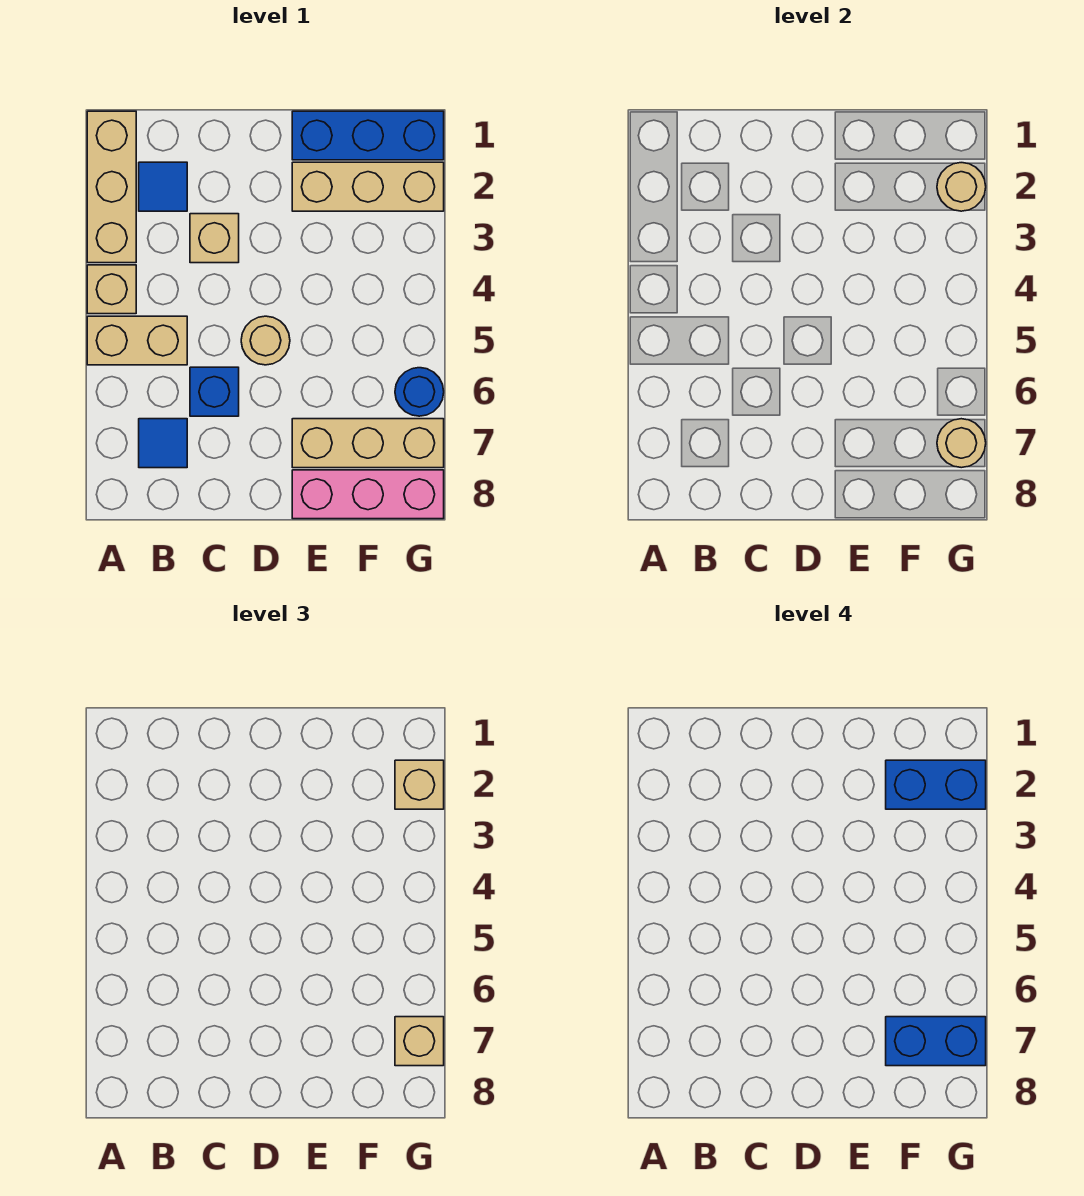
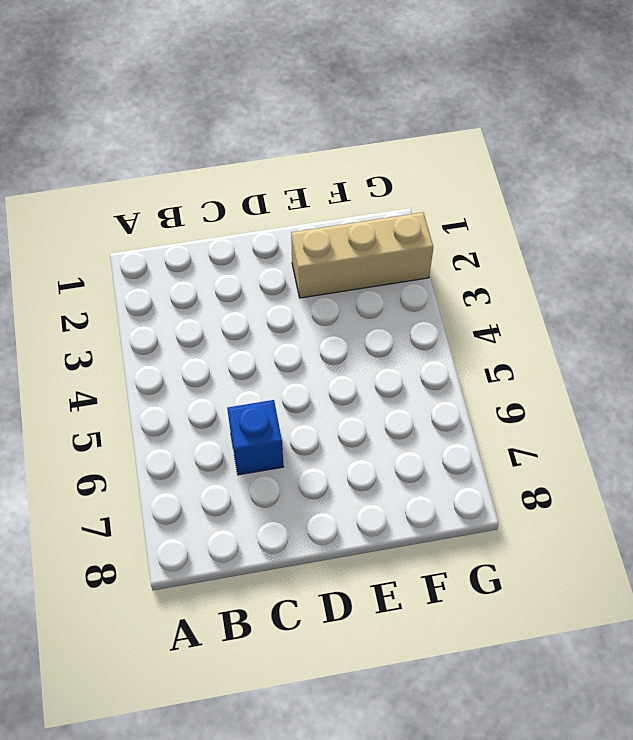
none -> tan 1x3 brick [87,111,136,263]
none -> tan 1x1 brick [87,265,136,314]
none -> tan 1x2 brick [87,316,187,365]

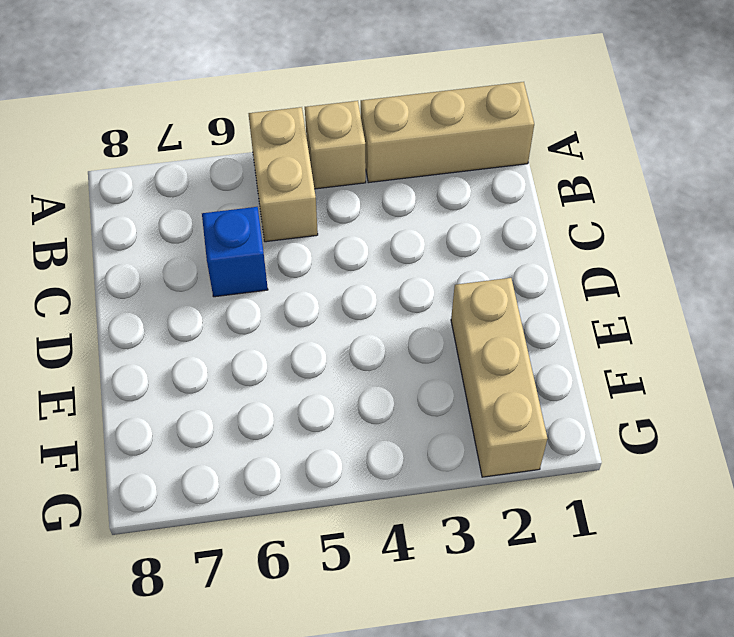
none -> blue 1x1 tile [139,162,187,211]
none -> blue 1x1 tile [139,419,187,468]
none -> tan 1x1 brick [190,214,239,263]

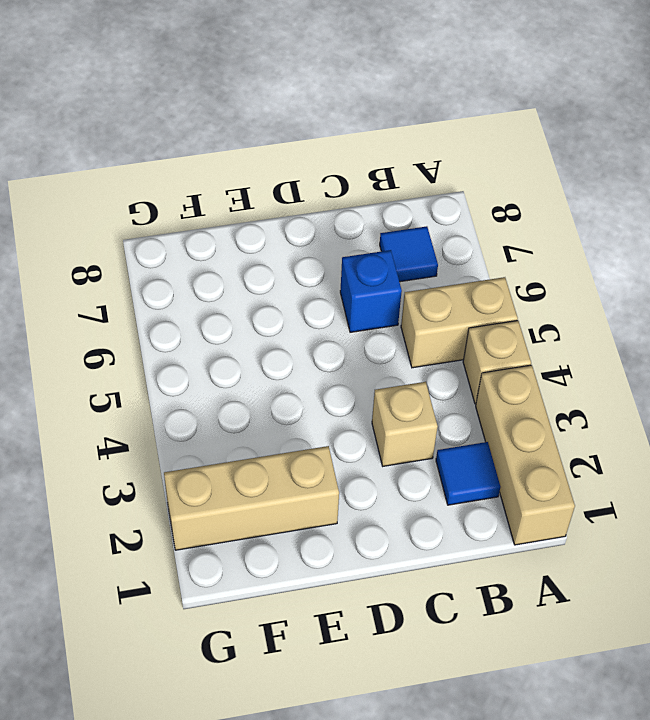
none -> tan 1x1 round brick [241,316,290,365]
none -> blue 1x3 brick [292,111,444,160]
none -> tan 1x3 brick [292,419,444,468]

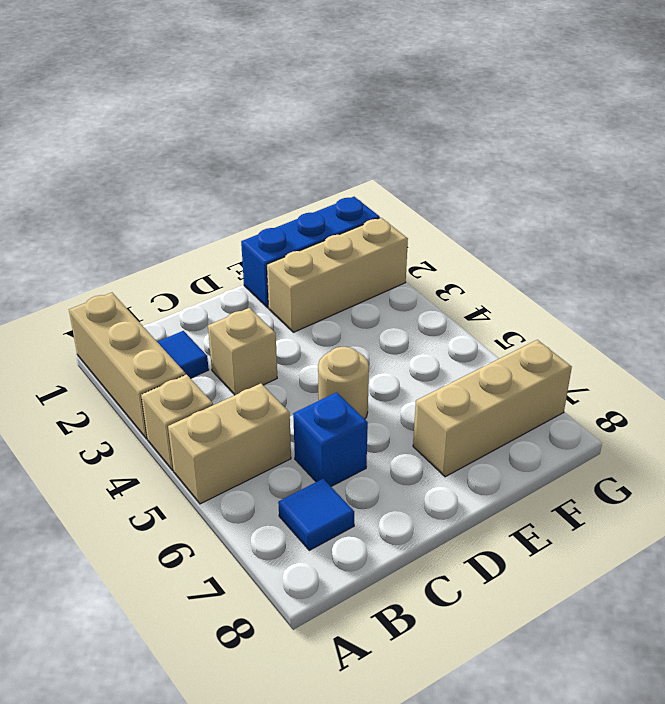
none -> pink 1x3 brick [292,470,444,519]
none -> blue 1x1 round brick [395,368,444,416]
none -> tan 1x1 round brick [937,163,986,211]

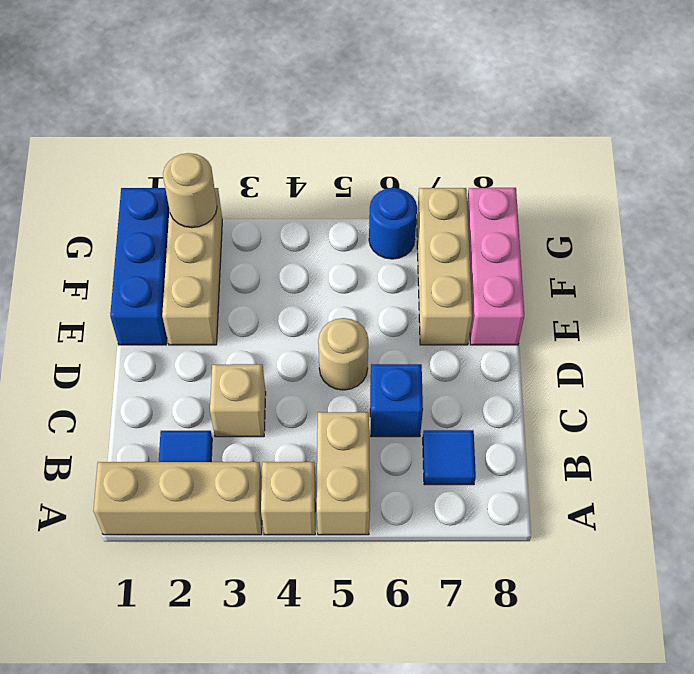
none -> tan 1x1 round brick [937,419,986,468]
none -> tan 1x1 brick [395,760,444,809]
none -> tan 1x1 brick [395,1017,444,1066]

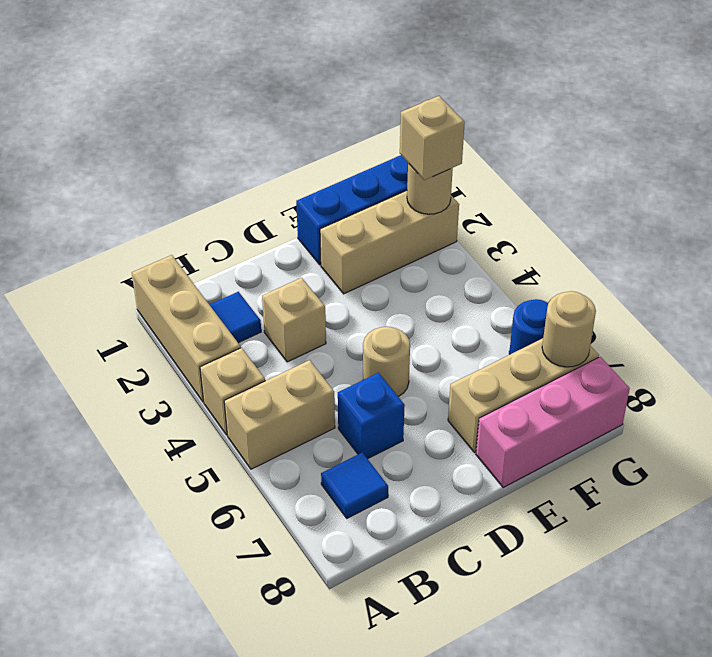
none -> tan 1x1 brick [395,1017,444,1066]
none -> blue 1x2 brick [886,760,986,809]
none -> blue 1x2 brick [886,1017,986,1066]

